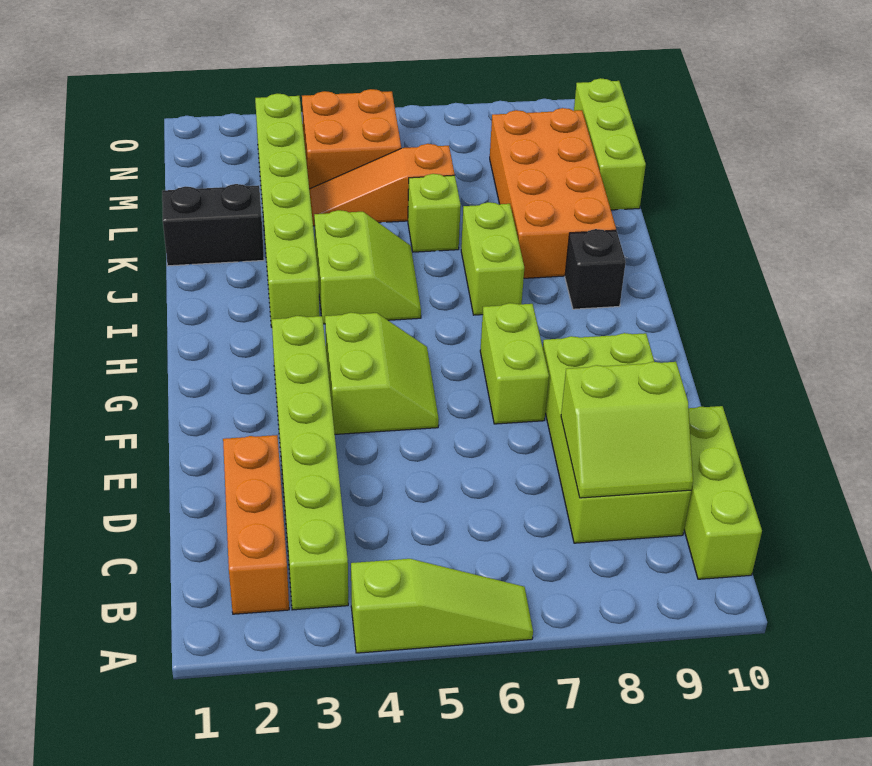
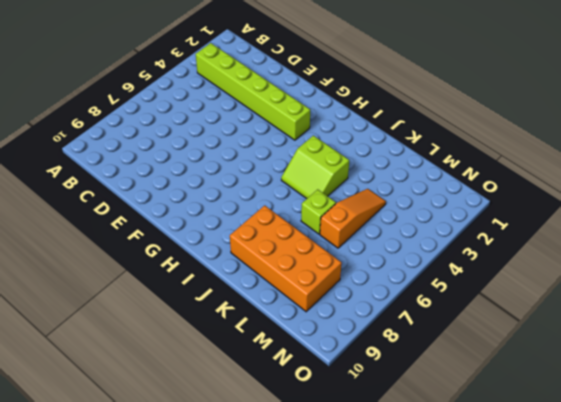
none -> lime 1x3 slope [351,559,533,653]
none -> orange 1x3 brick [223,435,289,614]
none -> lime 1x3 brick [684,406,762,579]

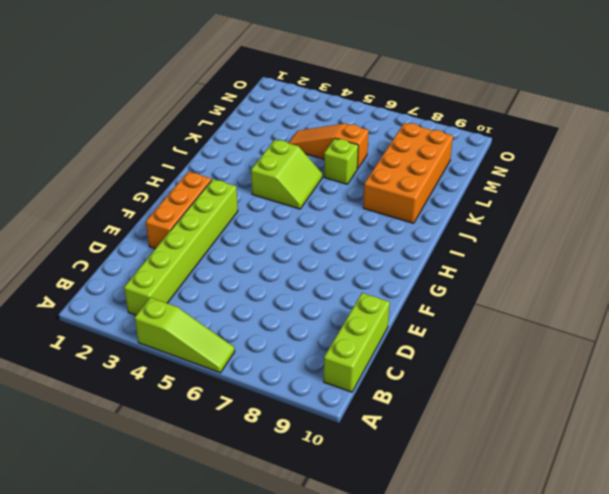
orange 1x3 brick [146,172,212,249] -> orange 1x3 brick moved to [223,435,289,614]
none -> lime 2x4 brick [543,333,691,543]
none -> lime 2x2 slope [325,313,439,434]
none -> lime 1x2 brick [480,303,549,424]

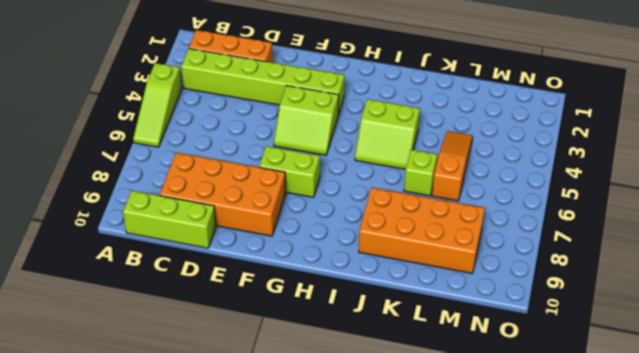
orange 2x4 brick [160,152,286,236] -> lime 2x4 brick [543,333,691,543]
none -> lime 1x6 brick [255,94,320,327]
none -> lime 1x2 brick [461,202,524,315]
none -> black 1x1 brick [565,229,626,309]

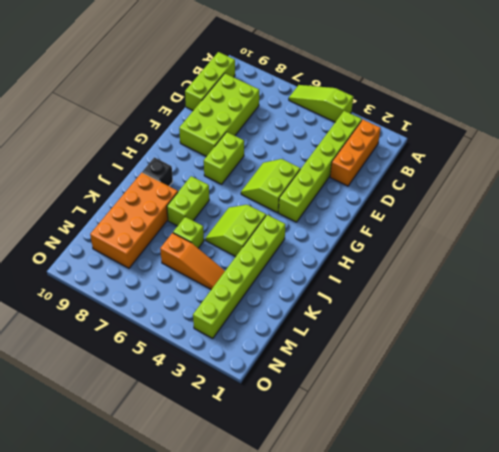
none -> black 1x2 brick [162,184,264,266]
none -> lime 1x3 brick [574,78,646,210]
none -> orange 2x2 brick [302,89,401,189]

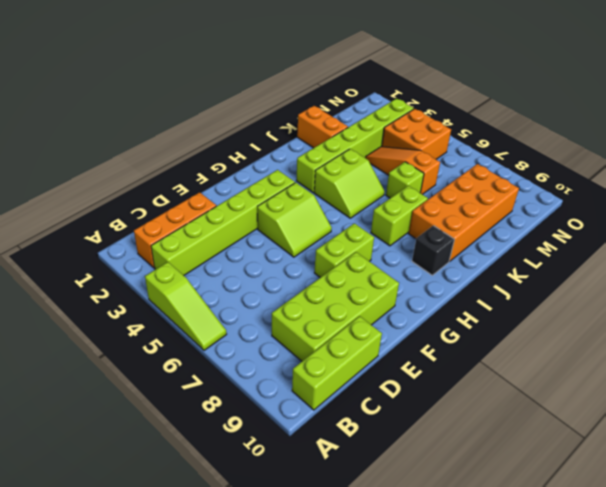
orange 1x2 brick [297,106,348,148] -> black 1x2 brick [162,184,264,266]
none -> lime 1x3 brick [574,78,646,210]
none -> lime 2x2 slope [561,362,693,498]

